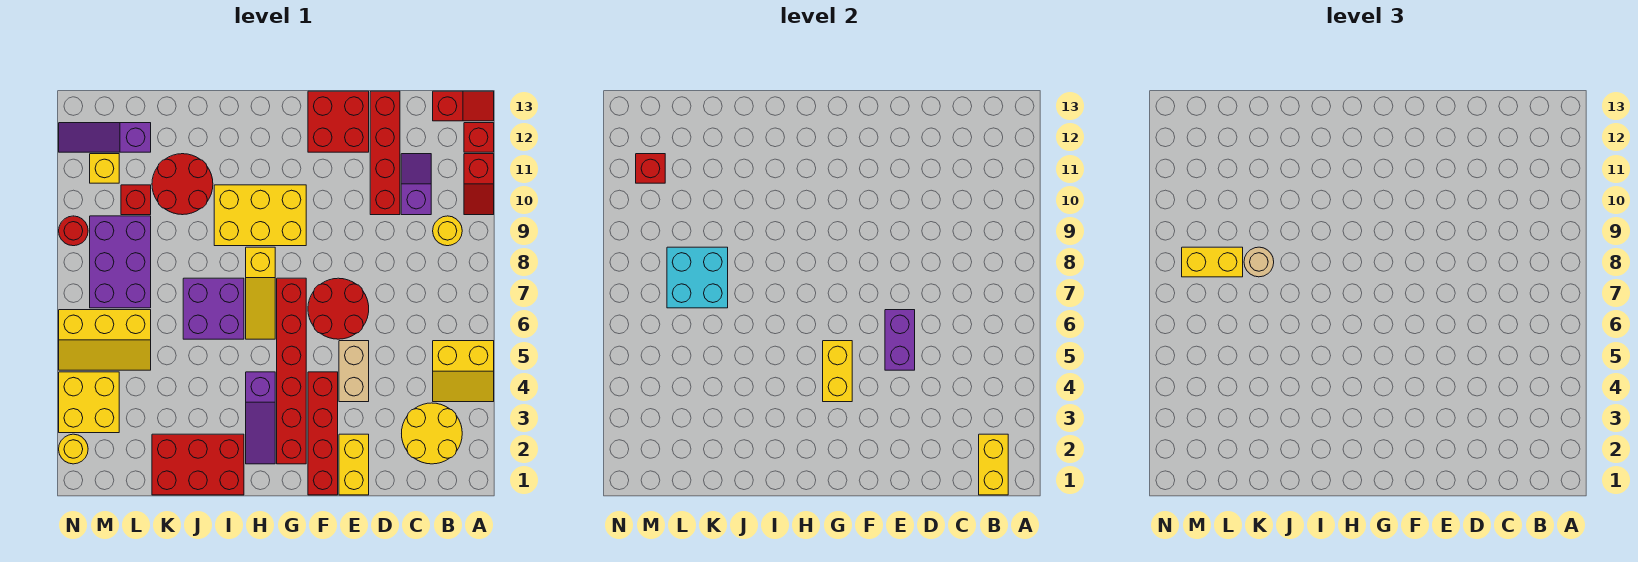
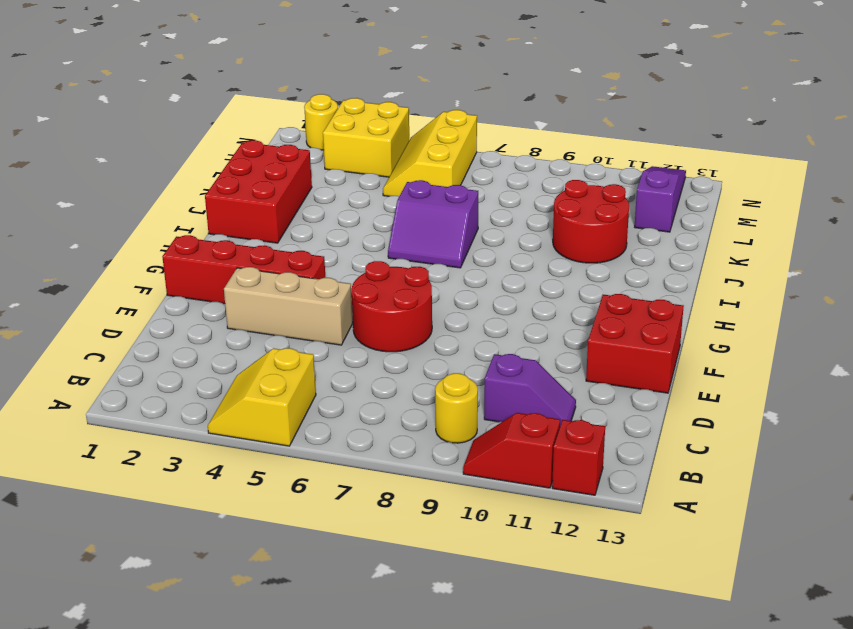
tan 1x3 brick [224,267,353,345] -> tan 1x2 brick [339,341,369,402]
purple 2x2 slope [388,180,478,268] -> purple 2x2 brick [183,278,244,339]
none -> red 1x2 slope [433,91,494,121]
none -> yellow 2x2 round brick [402,403,462,464]
none -> red 1x4 brick [370,91,400,215]
none -> yellow 1x2 brick [339,434,369,495]

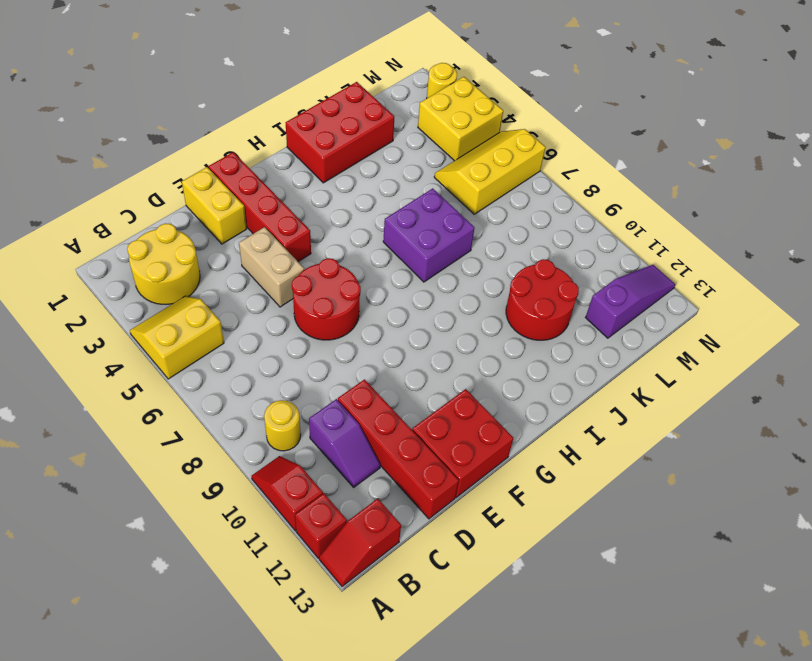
none -> red 1x6 brick [277,278,306,464]
none -> yellow 2x3 brick [214,185,306,246]
none -> purple 1x3 slope [246,372,275,464]
none -> yellow 1x3 slope [246,247,275,339]

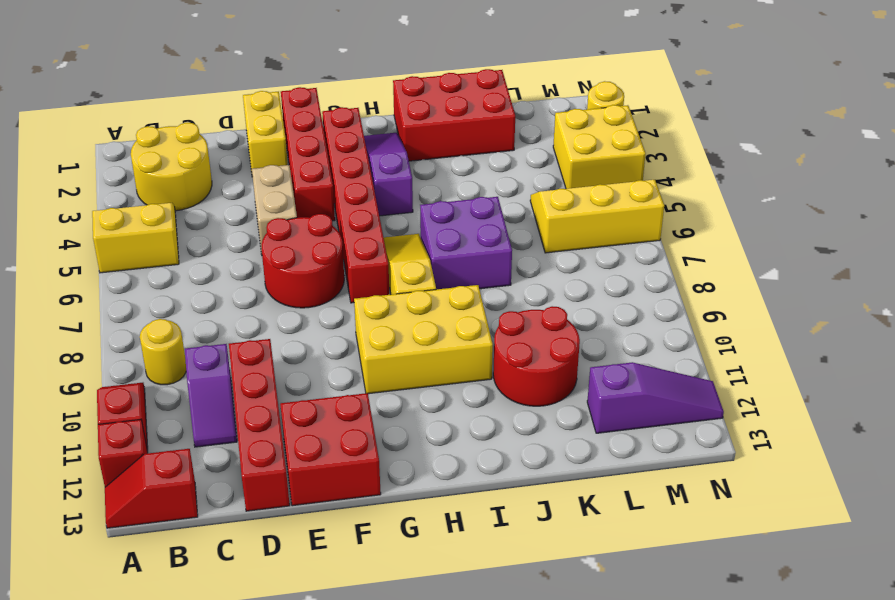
none -> purple 2x3 brick [90,216,151,308]
none -> red 1x1 brick [121,185,151,215]
none -> yellow 1x1 brick [90,154,119,183]
none -> red 1x1 round brick [59,216,88,246]

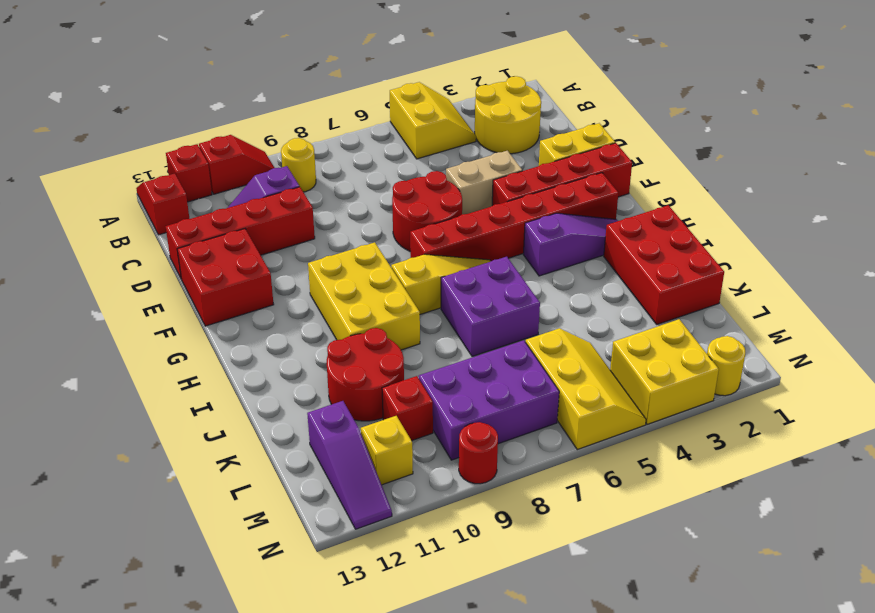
none -> yellow 1x2 brick [979,434,1008,495]
none -> purple 1x2 brick [885,310,915,370]
none -> yellow 1x2 brick [823,341,852,402]
none -> cyan 2x2 brick [667,247,728,308]

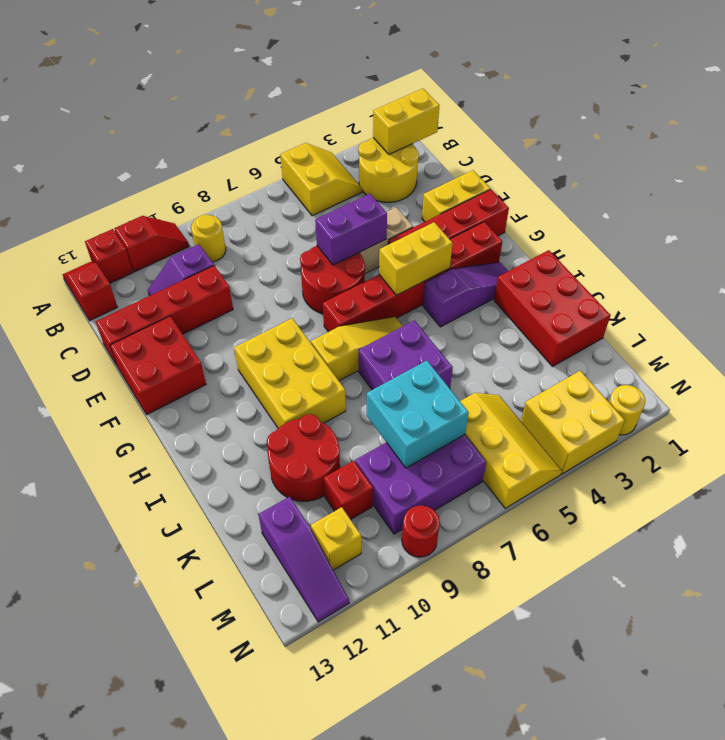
none -> red 1x1 brick [636,154,665,183]
none -> tan 1x1 round brick [1244,247,1274,277]
none -> yellow 1x2 brick [1182,247,1243,277]

